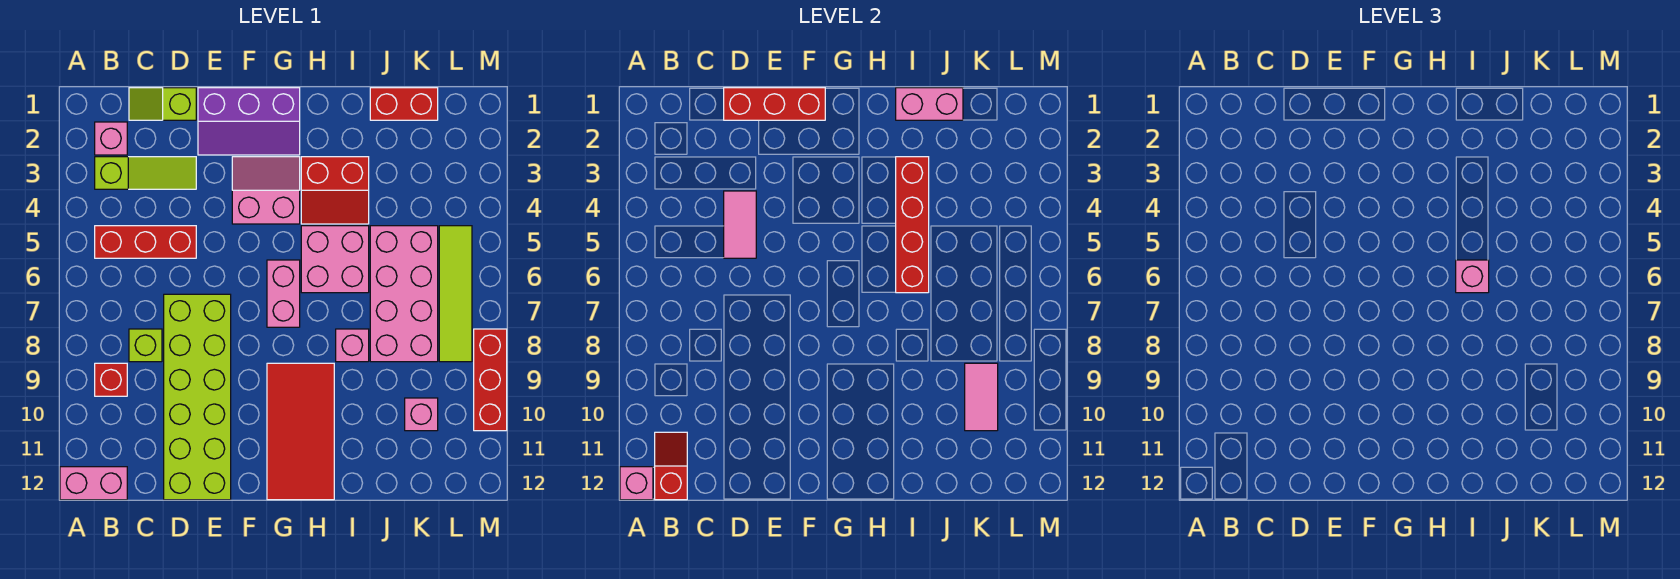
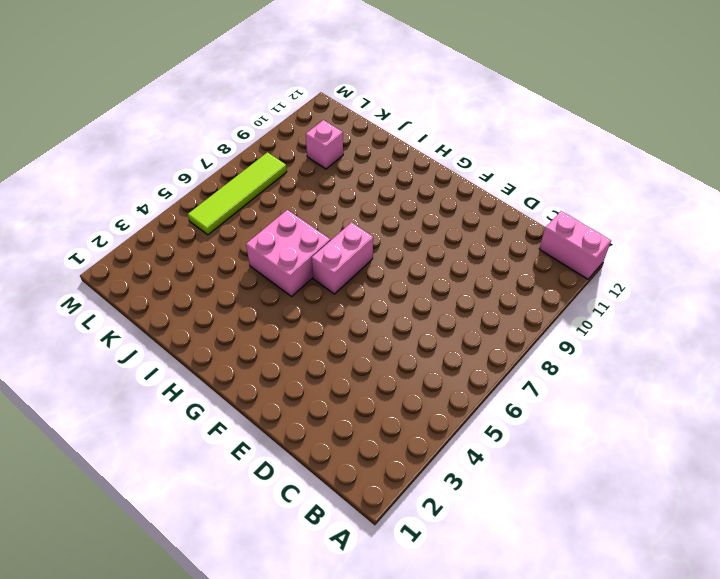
none -> pink 1x1 brick [95,122,127,155]
none -> lime 1x3 slope [95,157,196,189]
none -> red 1x3 brick [95,226,196,258]

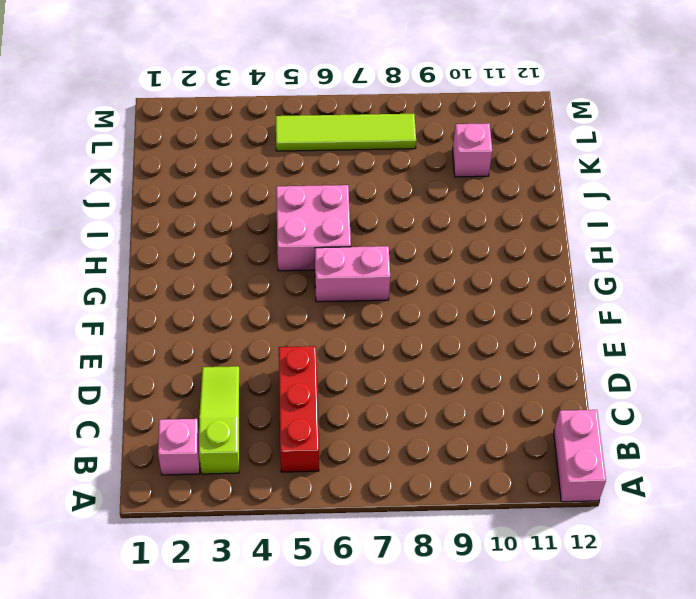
none -> red 1x1 brick [95,363,127,396]
none -> lime 1x2 slope [129,88,196,120]
none -> lime 1x1 brick [129,329,162,362]

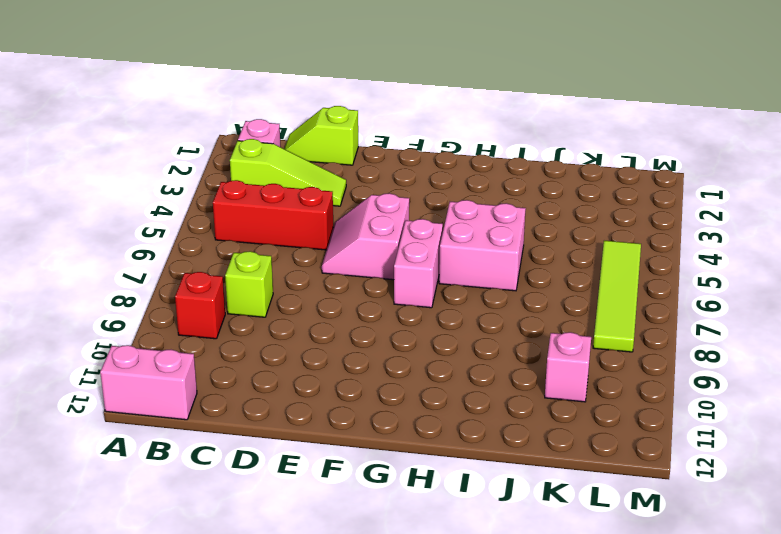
pink 2x2 slope [322,193,409,280] -> pink 2x2 slope turned to [232,157,300,224]
none -> lime 2x6 brick [164,294,231,500]
none -> purple 2x3 slope [198,88,300,155]
none -> red 2x4 tile [267,363,334,500]

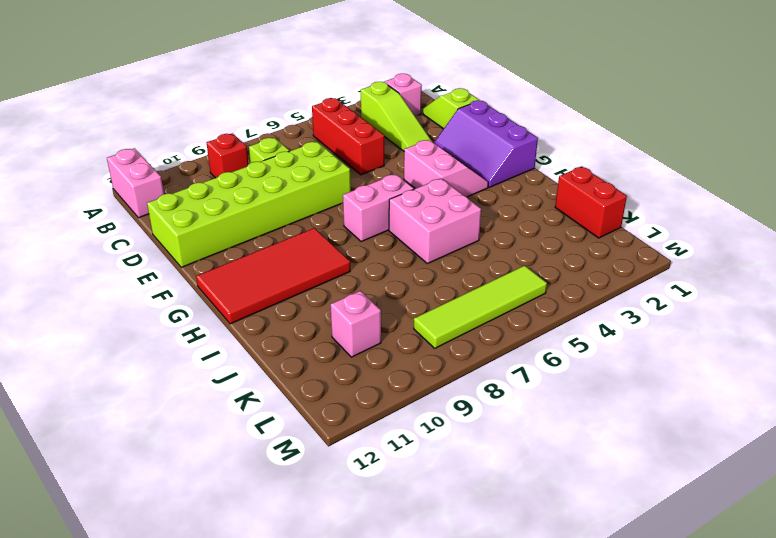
none -> red 2x2 slope [301,157,369,224]
none -> pink 1x1 brick [336,329,369,362]
none -> pink 2x4 brick [370,226,438,362]

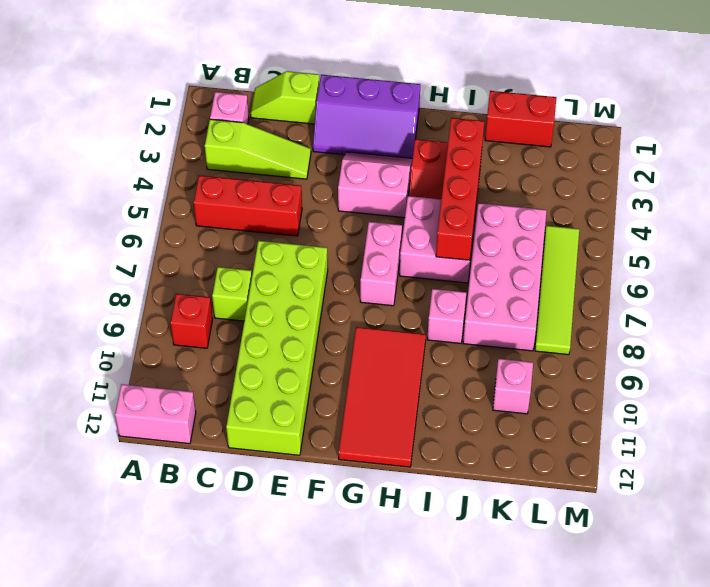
none -> red 1x3 brick [474,329,507,431]
none -> pink 1x1 brick [620,467,653,500]
none -> red 1x2 slope [655,432,687,500]

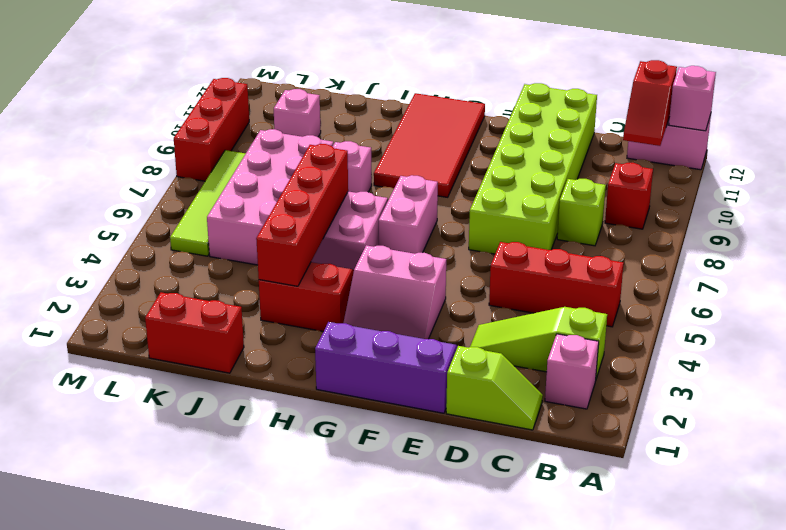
none -> red 1x3 brick [724,88,825,120]
none -> pink 1x2 tile [724,191,756,258]
none -> pink 1x2 brick [896,88,963,120]

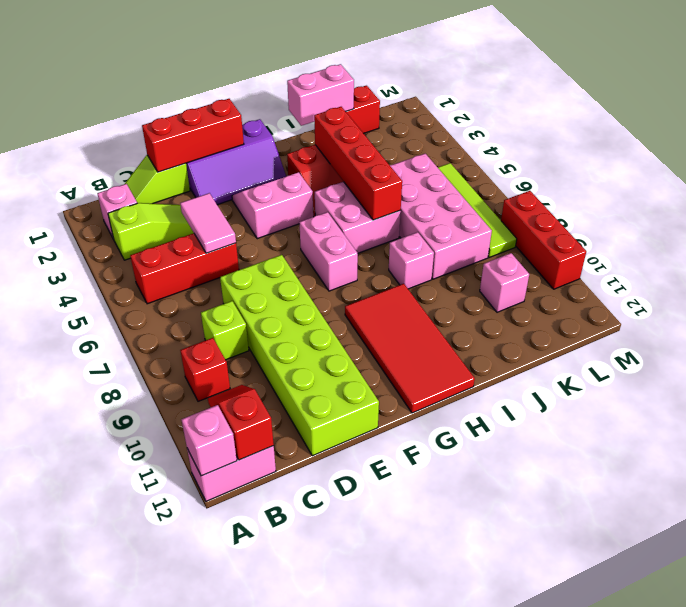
none -> pink 1x2 tile [965,363,998,431]
none -> pink 1x1 brick [1456,260,1489,293]

